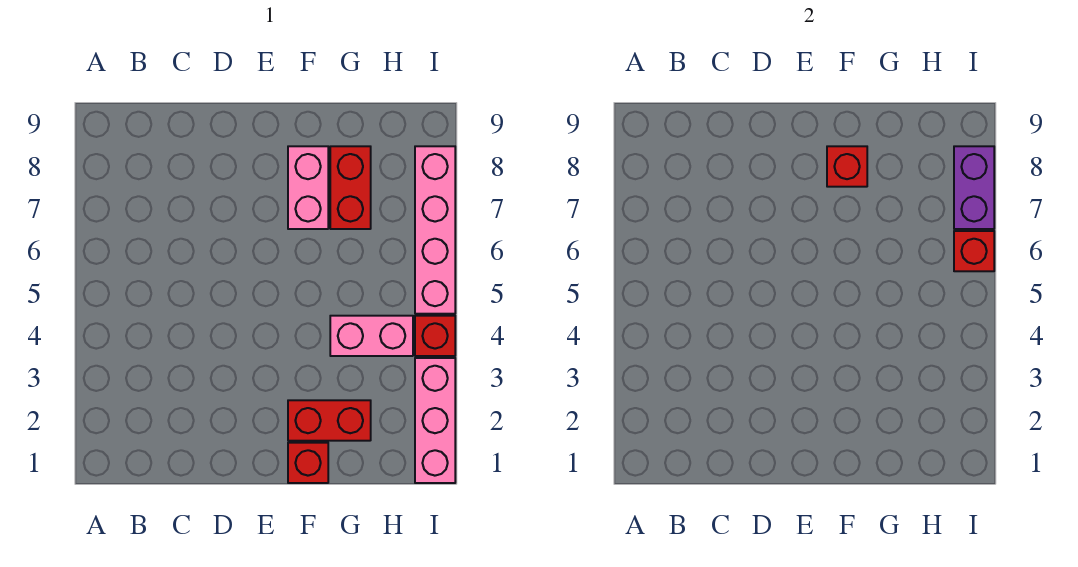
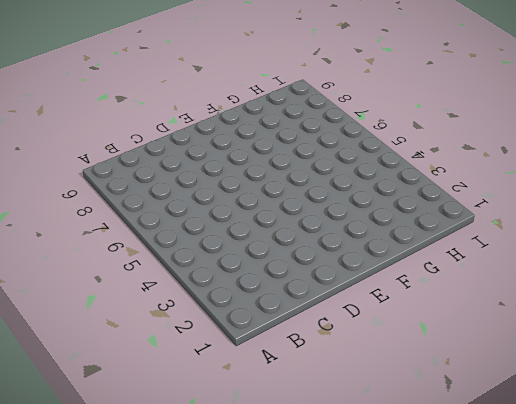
none -> red 1x1 brick [288,443,328,483]
none -> red 1x2 brick [288,400,371,441]

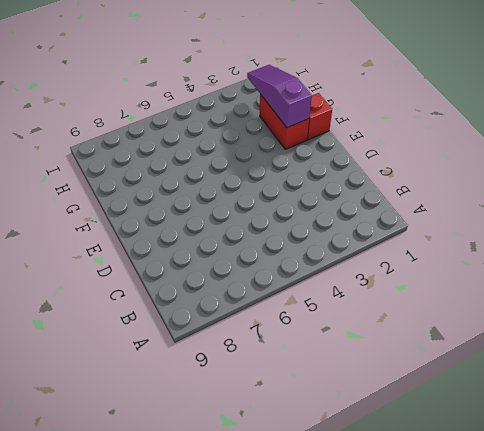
purple 1x3 slope [247,65,312,128] -> none
none -> pink 1x2 brick [288,146,328,229]
none -> pink 1x2 brick [330,316,413,356]

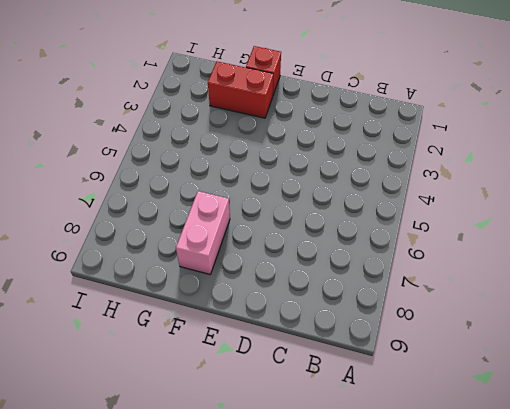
none -> pink 1x2 brick [330,316,413,356]
none -> red 1x2 brick [330,146,371,229]

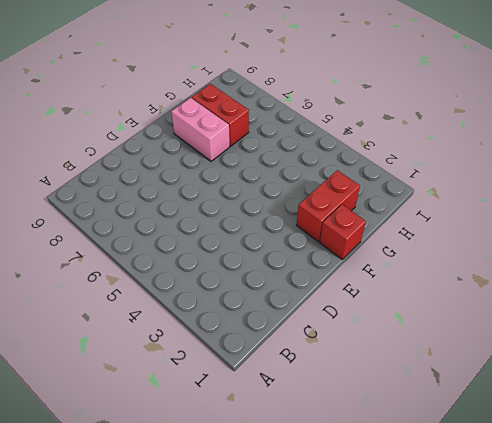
none -> pink 1x2 brick [330,316,413,356]
none -> pink 1x3 brick [415,358,455,483]

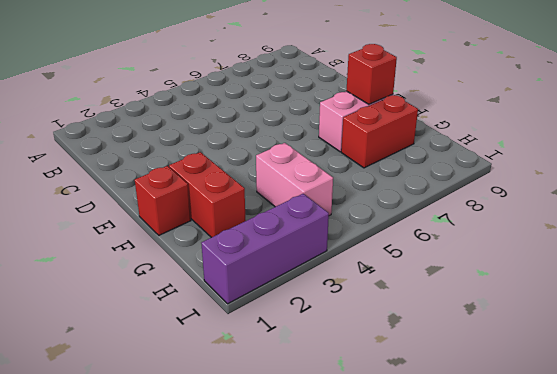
purple 1x3 brick [201,194,329,304] -> pink 1x3 brick [415,358,455,483]
none -> red 1x1 brick [415,316,455,356]
none -> pink 1x4 brick [415,146,455,314]

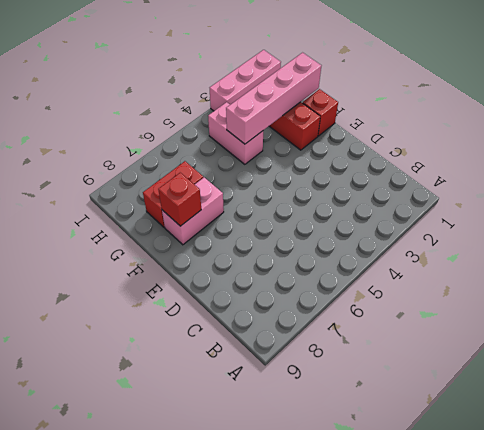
pink 1x4 brick [226,53,321,144] -> pink 1x4 brick moved to [415,146,455,314]
none -> red 1x1 brick [415,316,455,356]
none -> red 1x1 brick [954,231,994,271]

